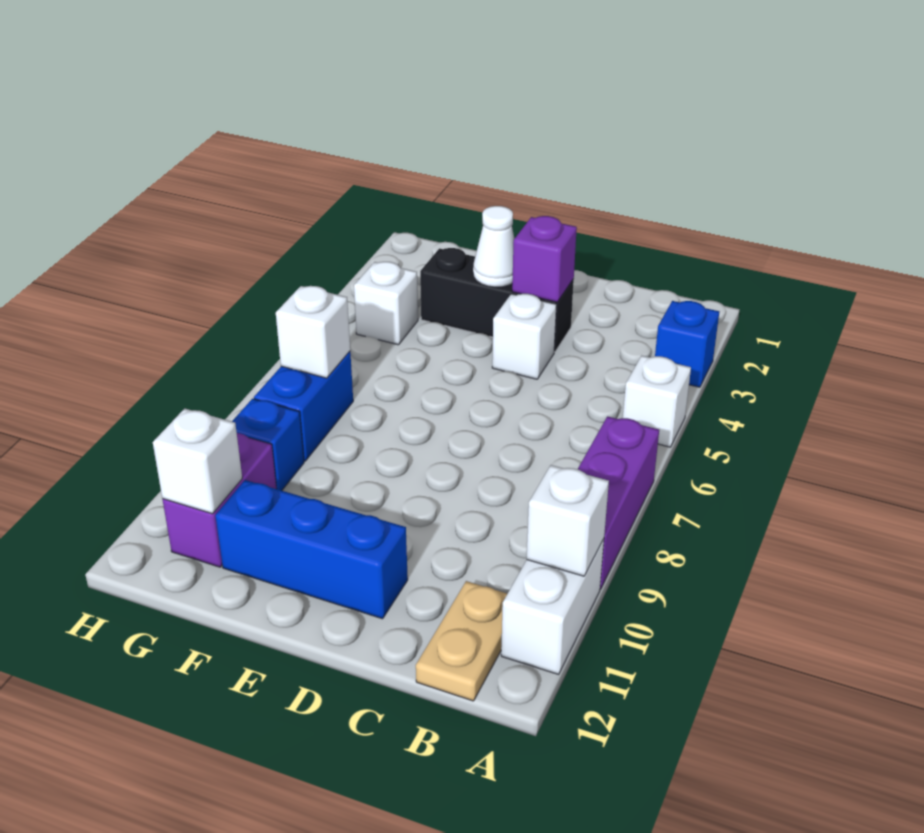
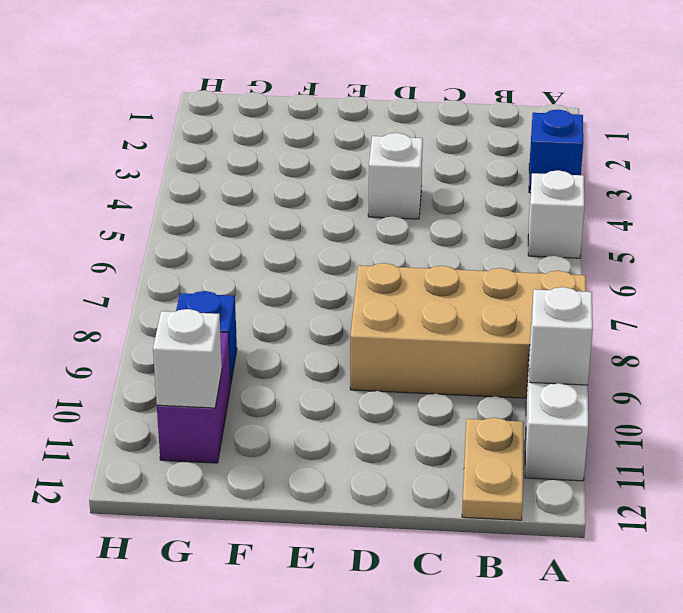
tan 2x4 brick [350,263,586,398] -> purple 1x3 brick [578,416,659,589]
none -> black 1x3 brick [420,248,574,352]
none -> blue 1x3 brick [215,480,408,619]
none -> white 1x1 brick [354,262,418,345]

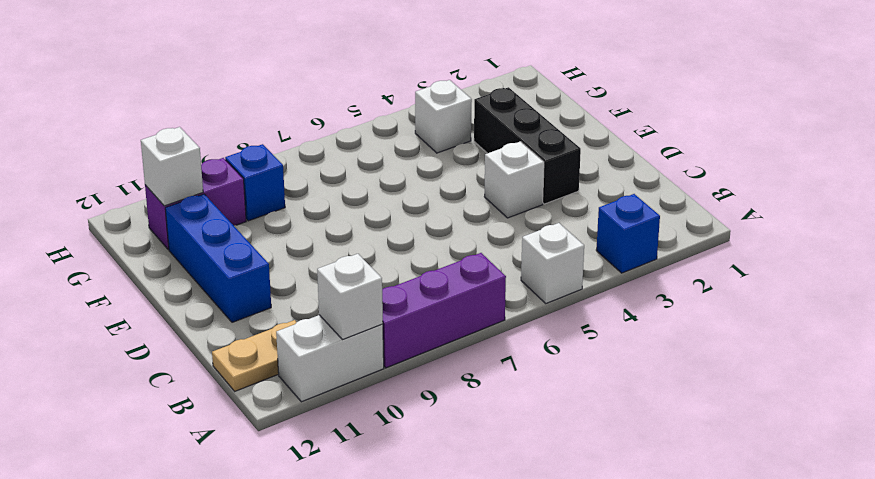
none -> blue 1x2 brick [254,351,353,461]
none -> purple 1x1 brick [512,216,577,302]
none -> white 1x1 cone [473,206,515,287]

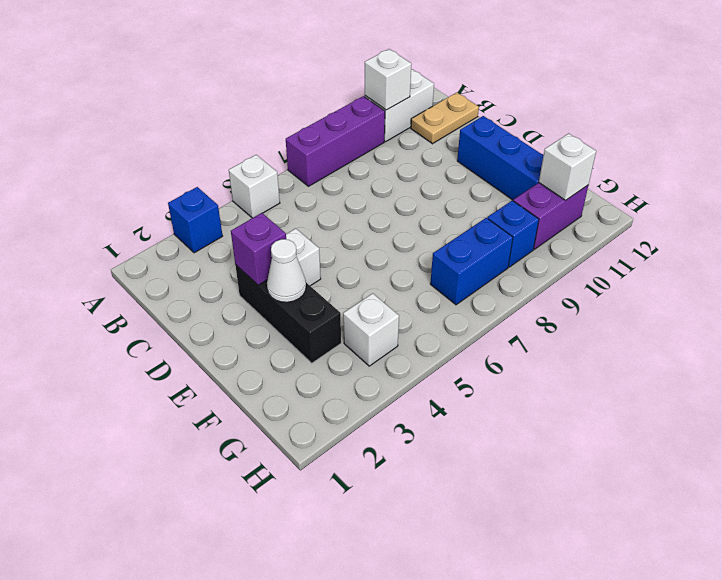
none -> white 1x1 brick [276,286,350,378]

